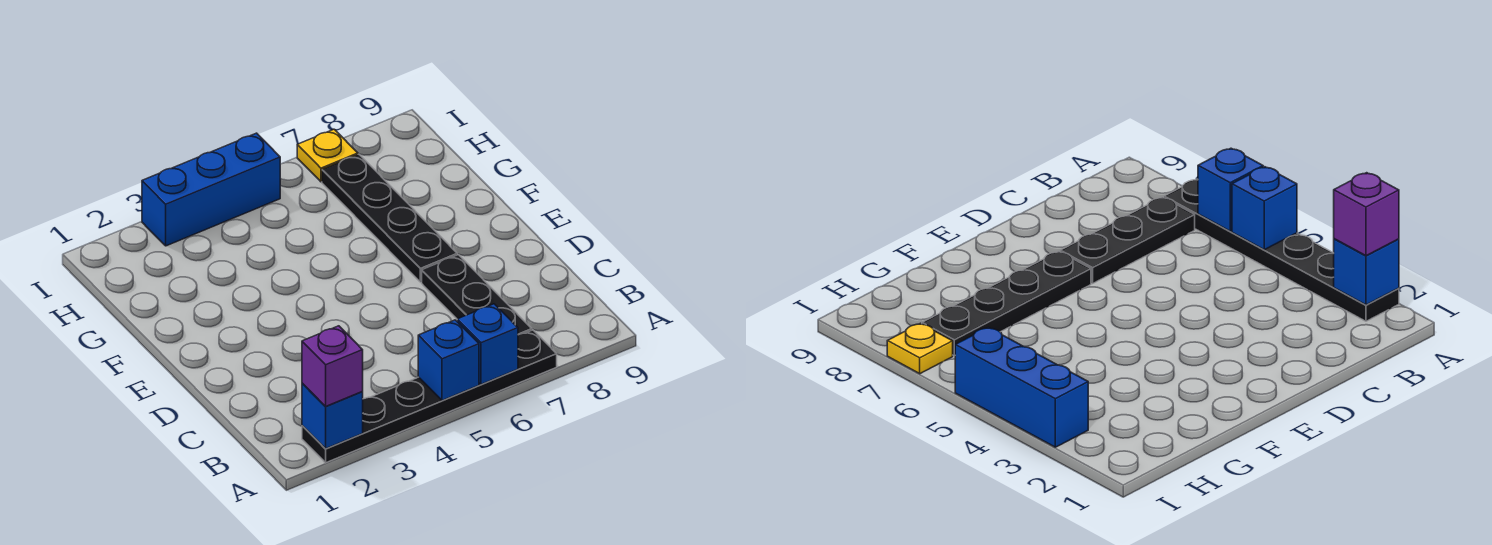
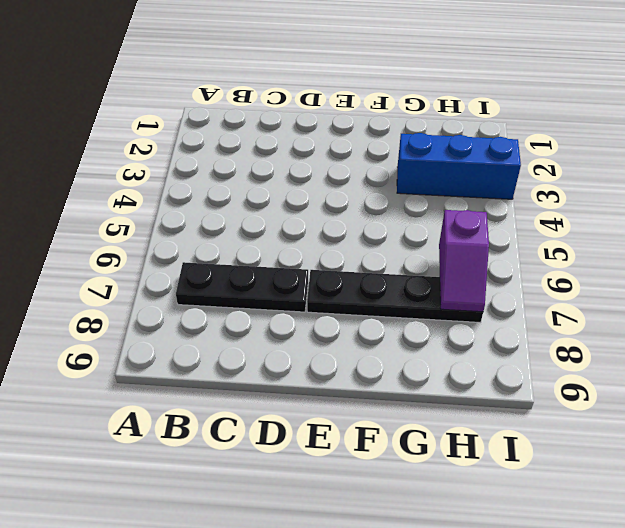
blue 1x3 brick [397,133,521,199] -> blue 1x3 brick turned to [142,133,280,246]
purple 1x2 slope [439,210,489,312] -> none
none -> black 1x6 plate [302,330,557,463]
none -> yellow 1x1 plate [297,129,358,182]

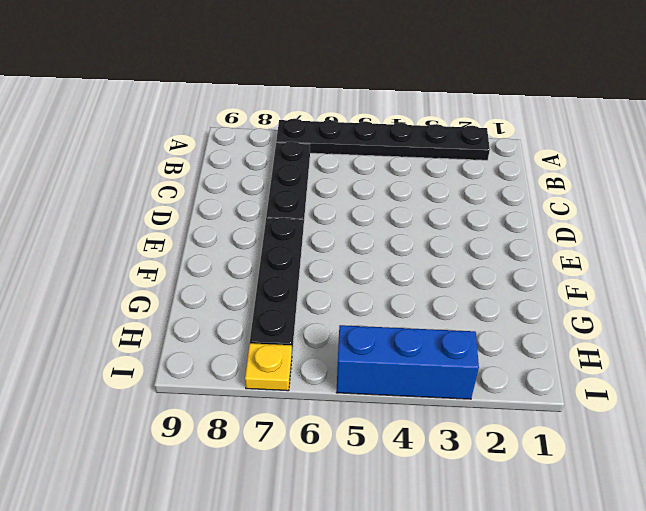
none -> blue 1x1 brick [302,383,363,449]
none -> blue 1x1 brick [418,320,479,401]

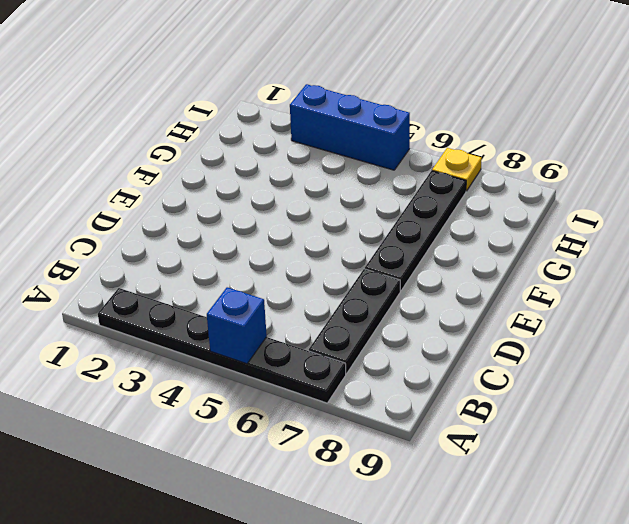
none -> blue 1x1 brick [302,383,363,449]
none -> blue 1x1 brick [457,304,518,384]

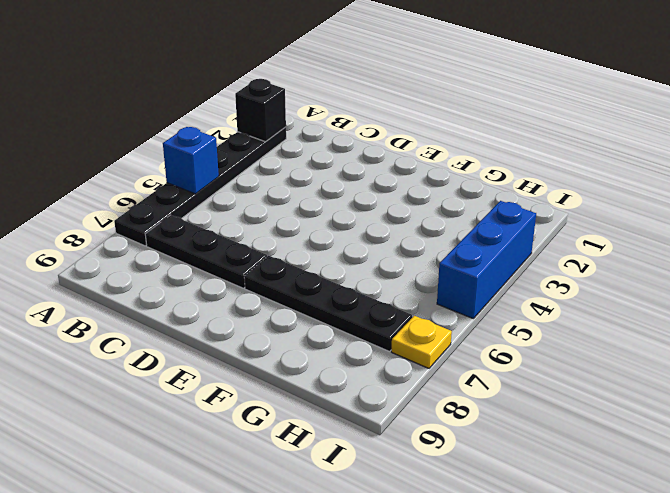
black 1x1 brick [235,79,286,142] -> blue 1x1 brick [302,383,363,449]
none -> blue 1x1 brick [457,304,518,384]
none -> purple 1x1 brick [302,326,363,407]

